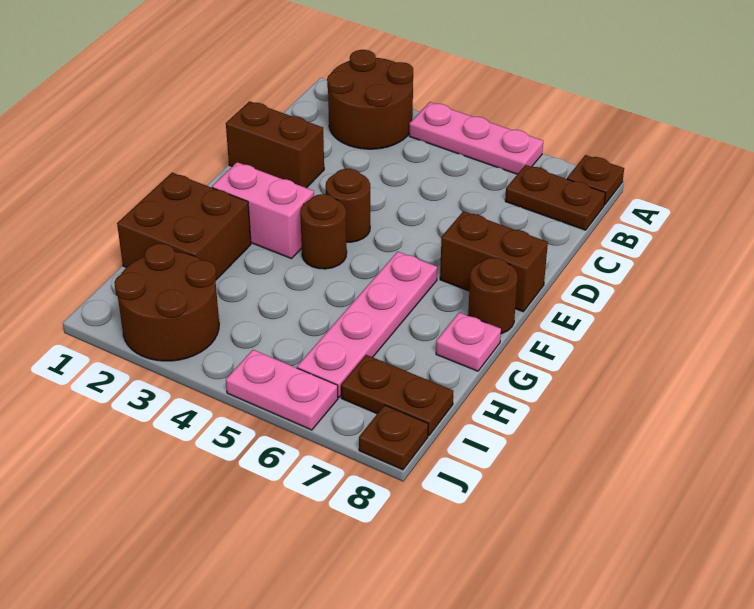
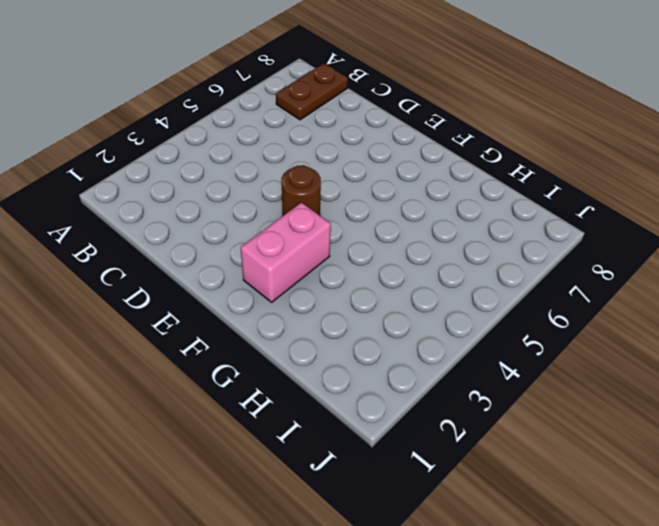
none -> brown 2x2 round brick [327,50,413,149]
none -> pink 1x3 plate [409,102,543,174]
none -> brown 1x1 plate [567,155,624,205]

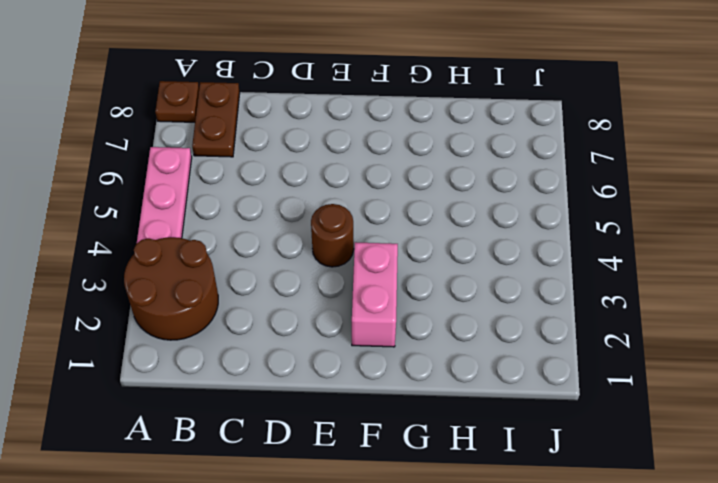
none -> brown 1x2 brick [226,101,324,188]
none -> brown 1x2 brick [440,211,548,312]
none -> brown 1x1 round brick [300,194,347,269]

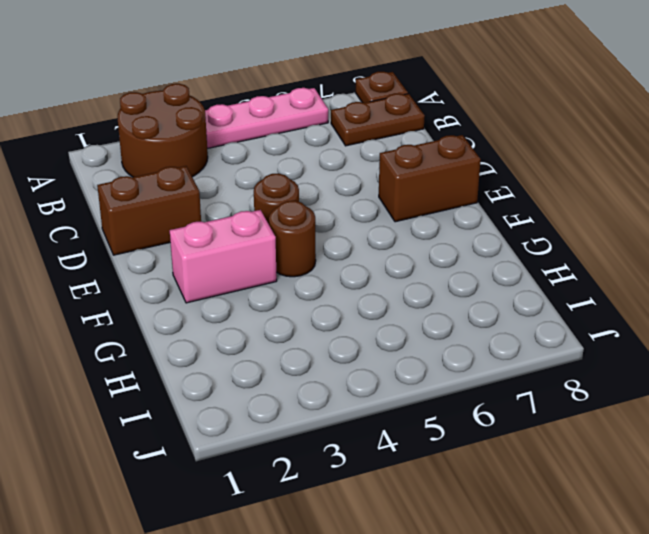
none -> pink 1x4 plate [297,252,437,397]
none -> brown 1x1 round brick [468,258,518,334]
none -> brown 2x2 brick [117,173,251,280]

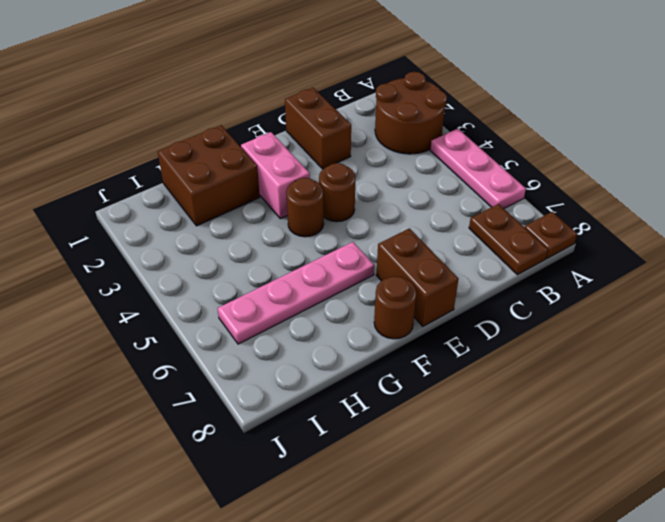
none -> pink 1x1 plate [436,312,501,371]
none -> brown 2x2 round brick [114,244,219,361]
none -> brown 1x2 plate [341,355,453,436]

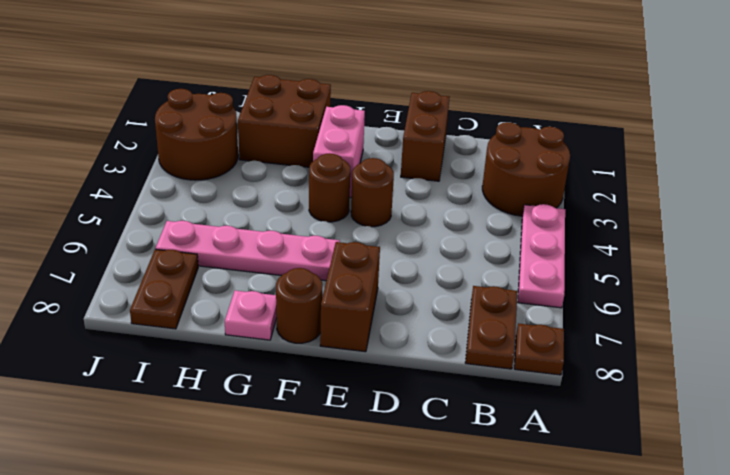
none -> pink 1x2 plate [226,350,338,430]
none -> brown 1x1 plate [359,405,428,470]

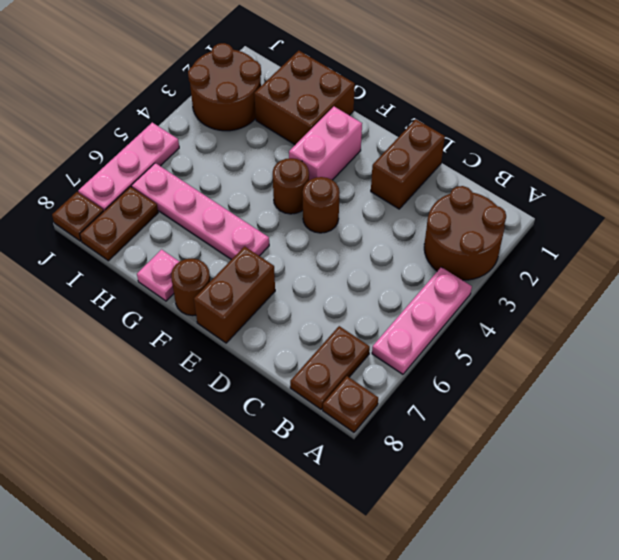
pink 1x3 plate [78,123,179,211] -> pink 1x2 plate [226,350,338,430]

